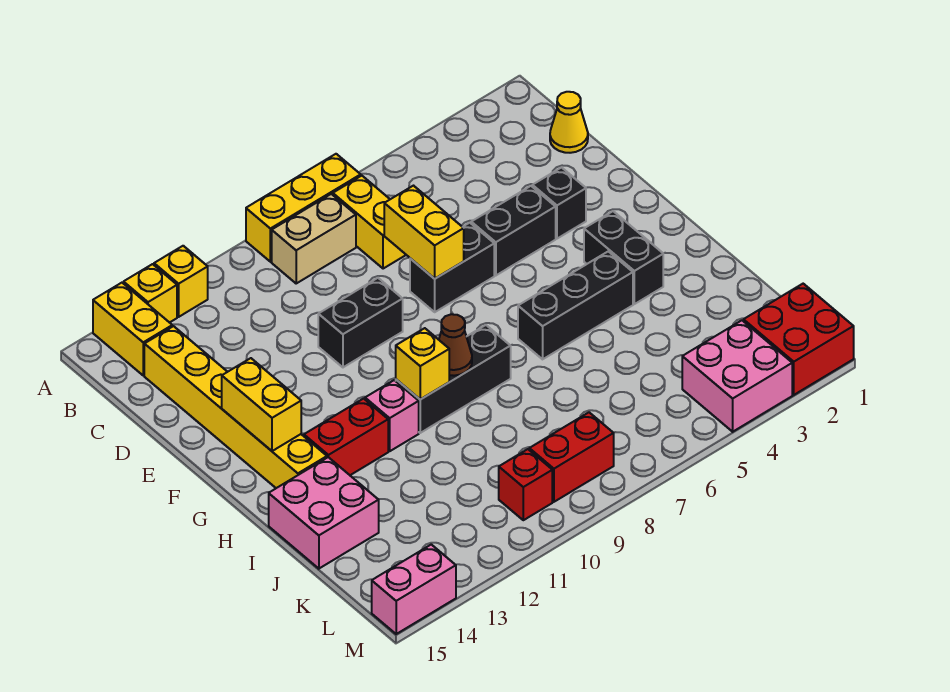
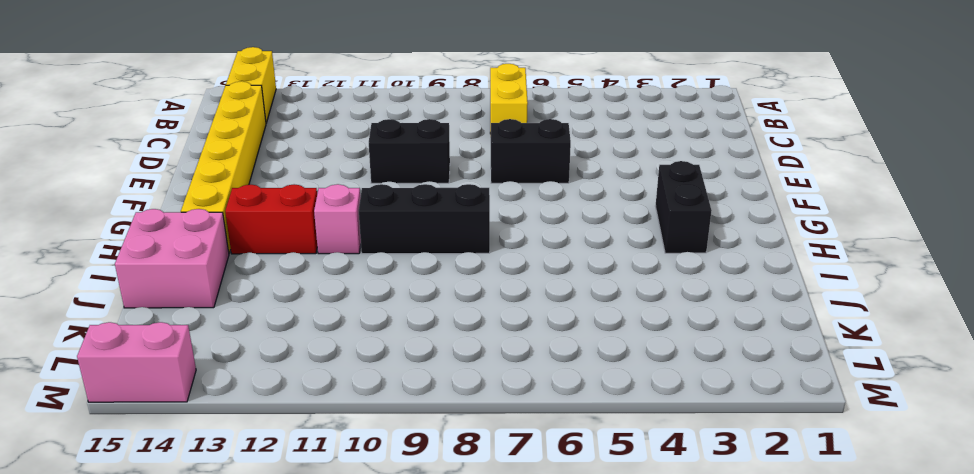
none -> yellow 1x3 brick [246,154,361,262]
none -> yellow 1x1 brick [154,246,208,317]
none -> yellow 1x1 brick [124,264,177,323]

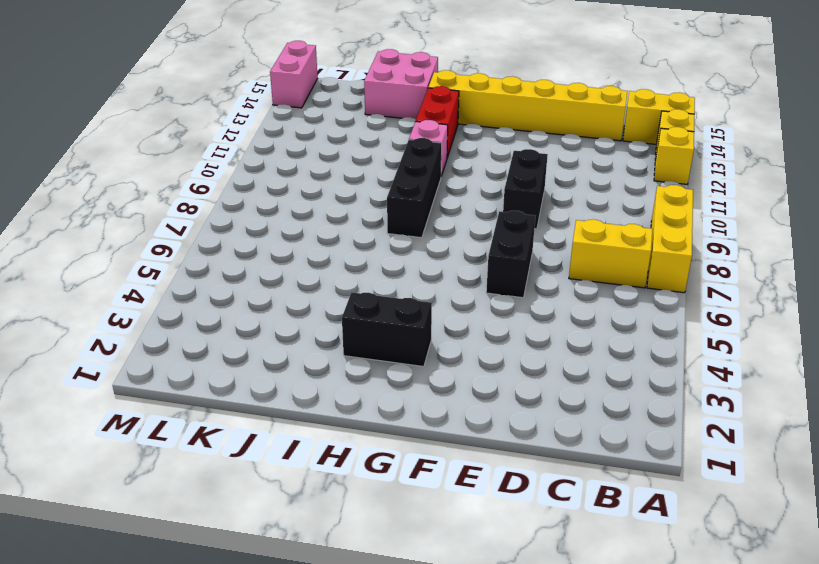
none -> tan 1x2 brick [272,194,356,283]
none -> yellow 1x1 cone [550,92,588,153]
none -> black 1x1 brick [532,168,586,239]

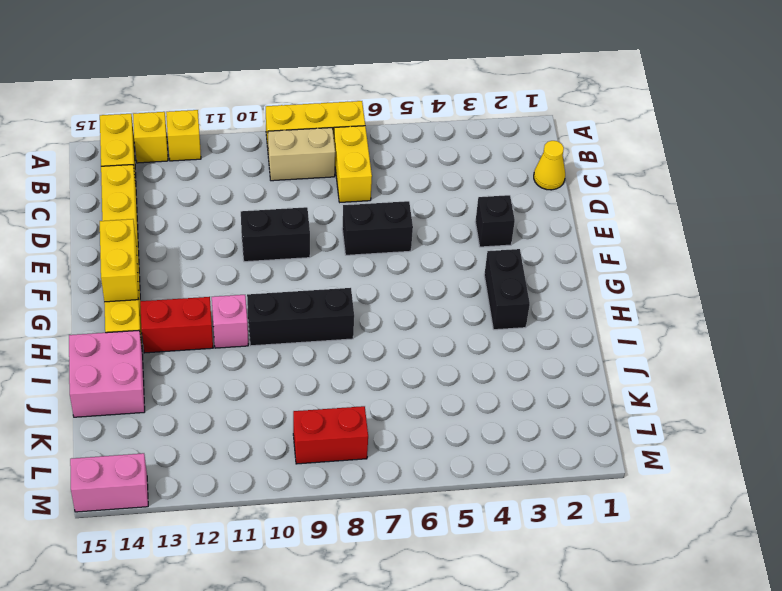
none -> black 1x2 brick [471,186,556,275]
none -> black 1x3 brick [518,251,633,359]
none -> red 2x2 brick [744,284,854,395]

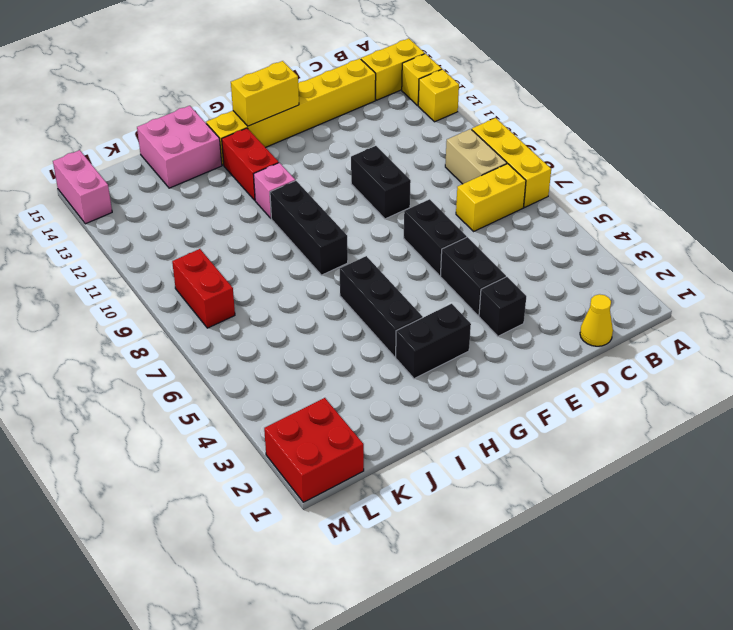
none -> pink 2x2 brick [682,320,792,432]
none -> red 1x1 brick [499,449,552,520]
none -> yellow 1x2 brick [384,186,464,279]

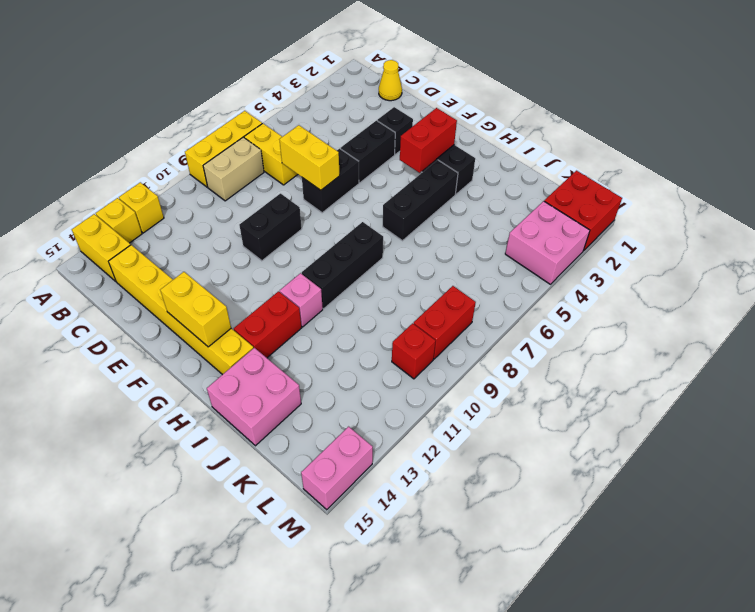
red 1x2 brick [400,108,457,173] -> none
none -> brown 1x1 cone [439,314,472,376]
none -> yellow 1x1 brick [396,328,449,399]

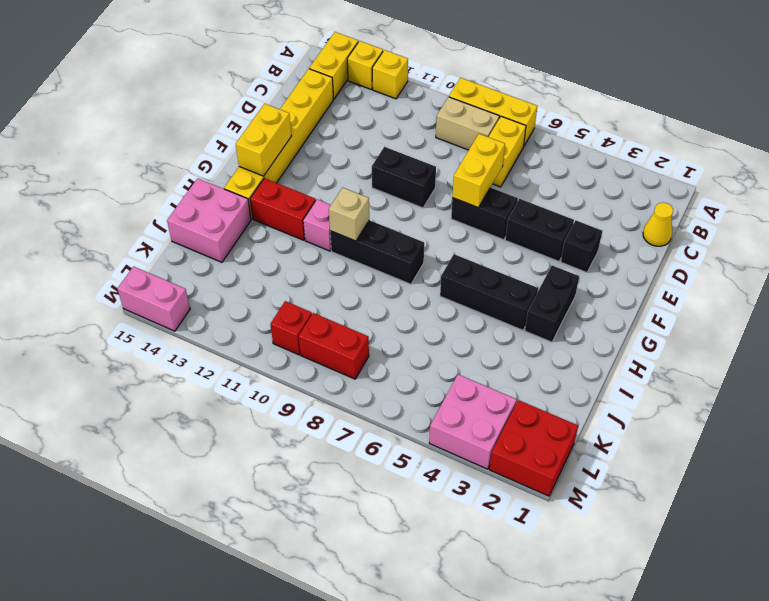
tan 1x1 brick [329,188,369,241] -> yellow 1x1 brick [396,328,449,399]
none -> brown 1x1 cone [439,314,472,376]

